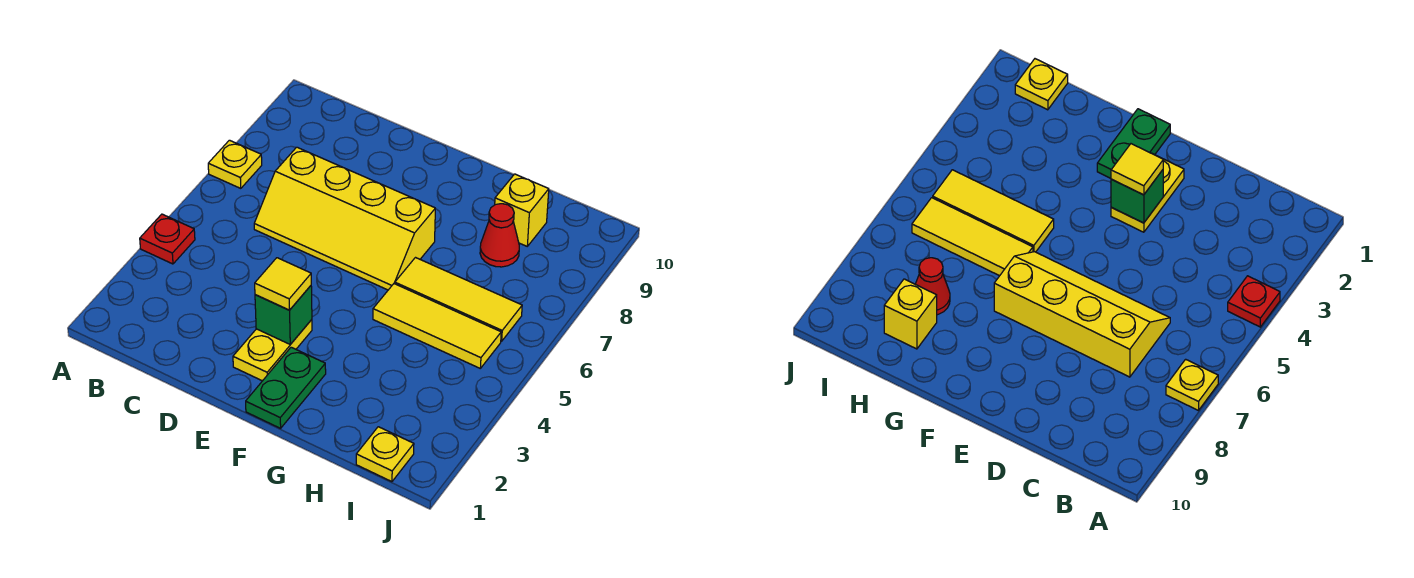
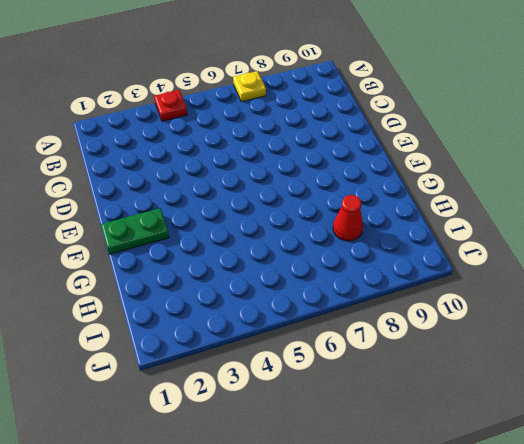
none -> yellow 2x4 slope [254,147,435,290]
none -> yellow 1x2 plate [233,320,312,381]
none -> yellow 1x3 tile [373,284,501,368]

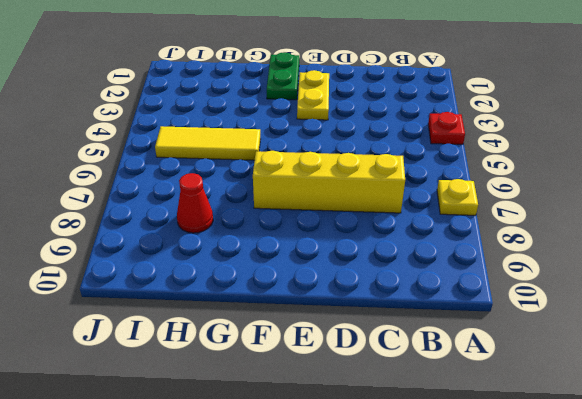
none -> yellow 1x3 tile [395,258,522,341]
none -> yellow 1x1 brick [495,174,549,246]
none -> yellow 1x1 plate [356,427,414,482]

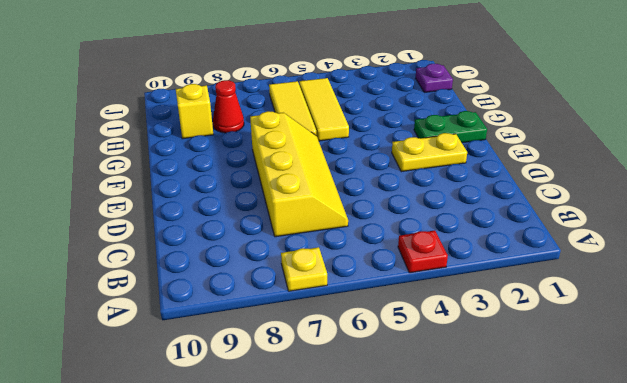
purple 1x1 plate [416,64,453,92] -> yellow 1x1 plate [356,427,414,482]
none -> green 1x1 brick [255,286,312,344]
none -> yellow 1x1 tile [255,258,311,310]

